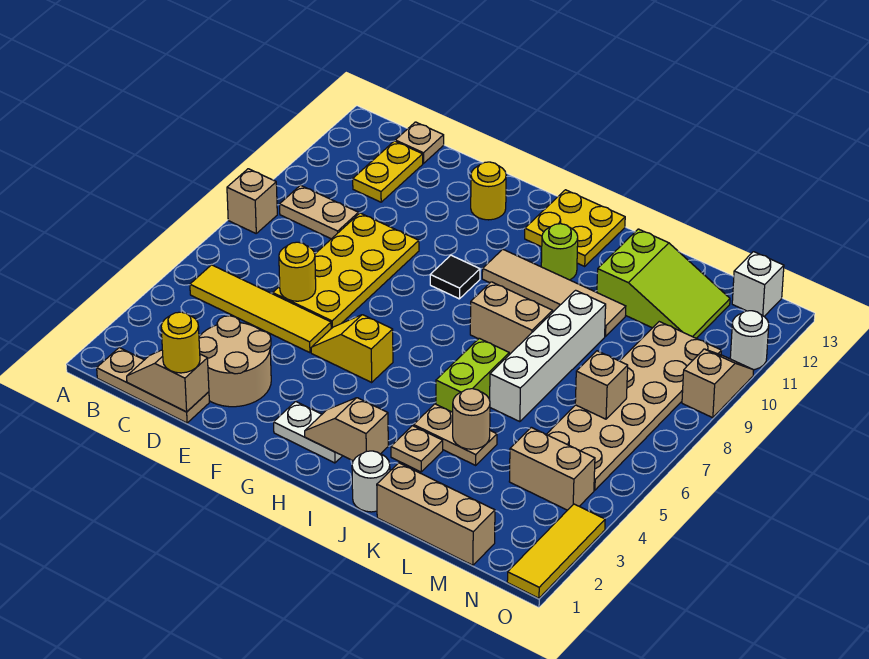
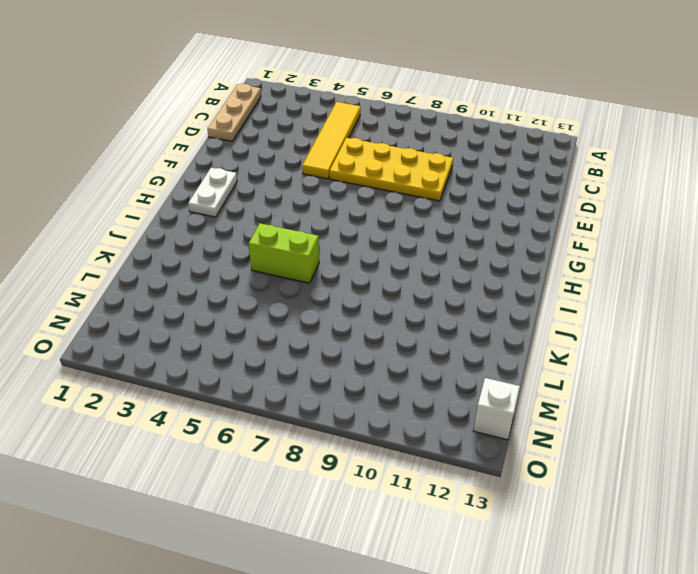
none -> tan 1x1 brick [227,169,277,233]
none -> tan 1x2 plate [280,185,359,239]
none -> yellow 1x2 plate [353,141,423,202]
none -> tan 1x1 plate [395,122,444,163]

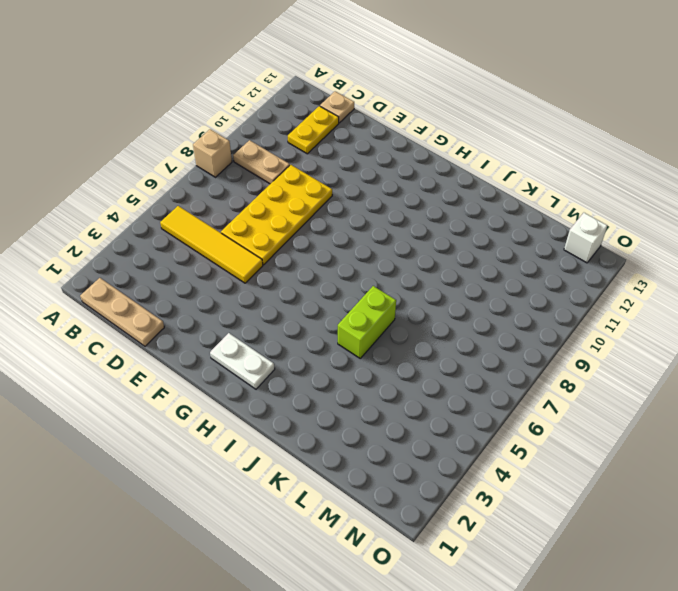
none -> tan 2x2 round brick [199,316,271,407]
none -> yellow 1x2 slope [311,315,393,382]
none -> yellow 1x1 round brick [471,162,506,220]
none -> black 1x1 tile [430,255,480,299]

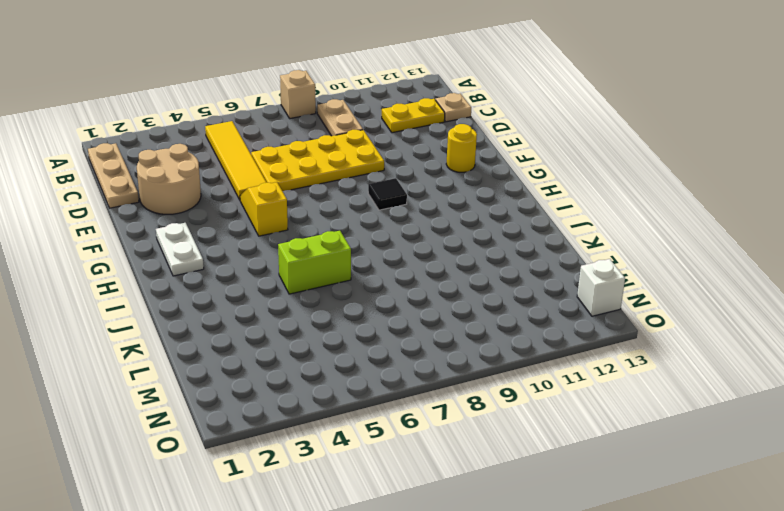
none -> tan 1x4 tile [482,249,626,336]
none -> yellow 2x2 plate [525,190,625,266]
none -> tan 1x2 brick [470,282,553,354]
none -> lime 1x1 round brick [541,224,578,280]

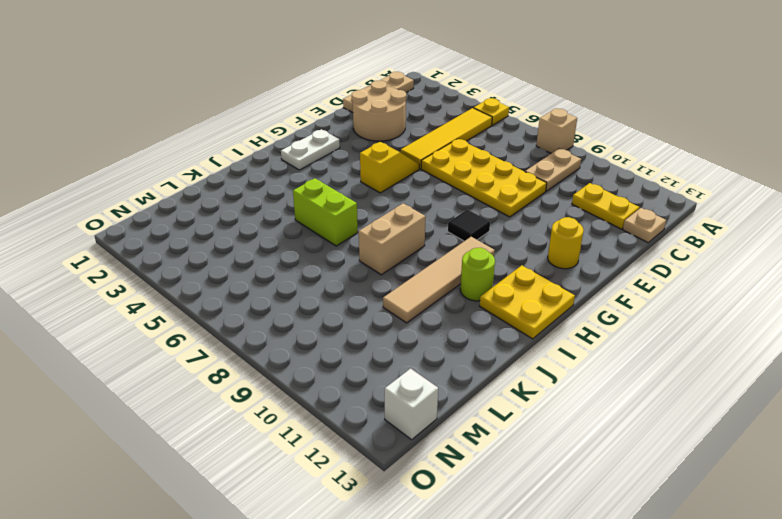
yellow 1x1 plate [474,98,509,125] -> none
none -> white 1x1 round brick [352,451,390,512]
none -> tan 1x1 plate [391,426,443,472]
none -> tan 1x2 plate [414,404,497,465]
none -> tan 1x3 brick [377,463,495,565]

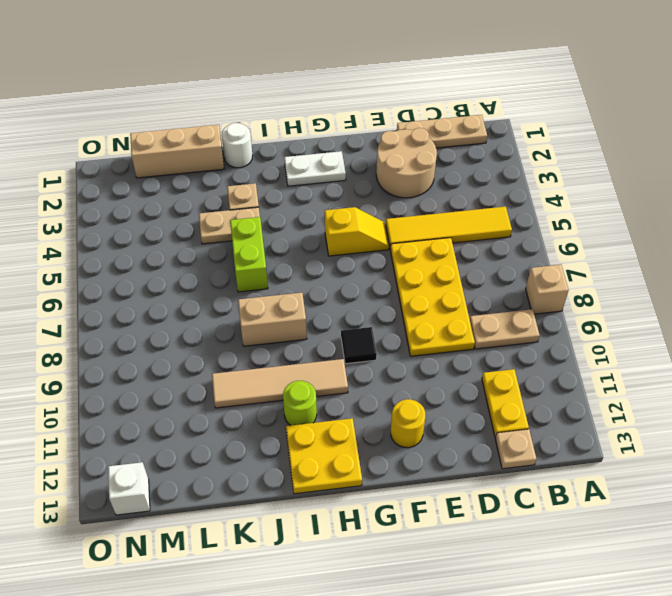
none -> white 1x4 brick [490,290,606,422]
none -> lime 2x3 slope [597,229,730,338]
none -> tan 1x2 brick [509,427,595,510]
none -> tan 2x6 plate [547,322,722,490]

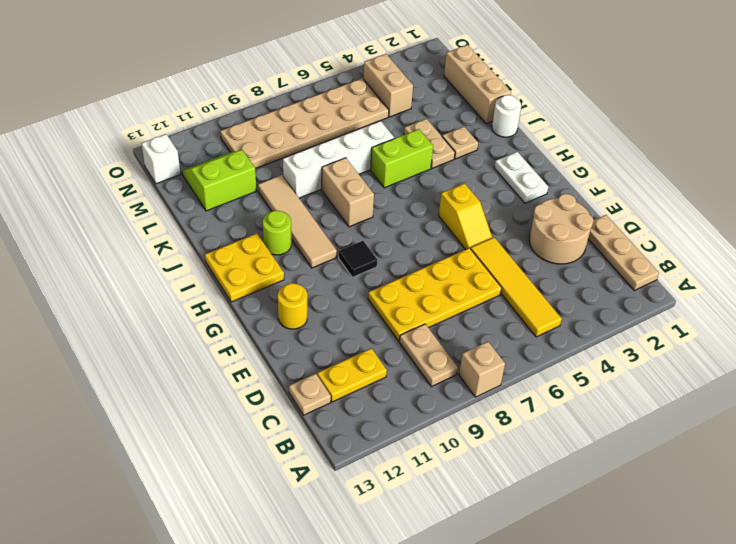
lime 2x2 slope [182,150,256,211] -> lime 2x3 slope [597,229,730,338]
none -> yellow 1x3 tile [507,504,605,598]
none -> tan 1x2 slope [682,349,754,418]
none -> white 1x1 round brick [730,311,769,370]
none -> tan 1x2 slope [127,350,209,412]

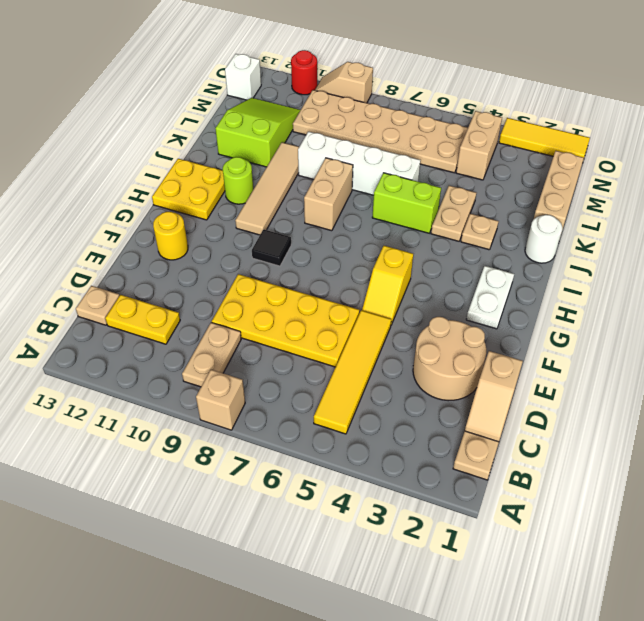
red 1x1 round brick [291,50,317,95] -> white 1x1 round brick [730,311,769,370]
none -> yellow 1x1 round brick [279,242,316,301]
none -> tan 1x2 slope [305,398,388,461]
none -> tan 1x1 round brick [453,389,490,449]
none -> tan 1x1 brick [575,351,628,419]

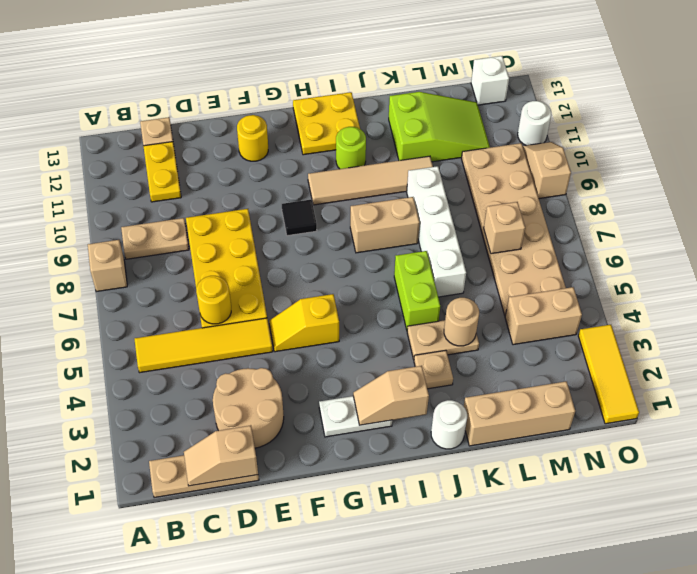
none -> yellow 1x1 round brick [161,312,200,373]

